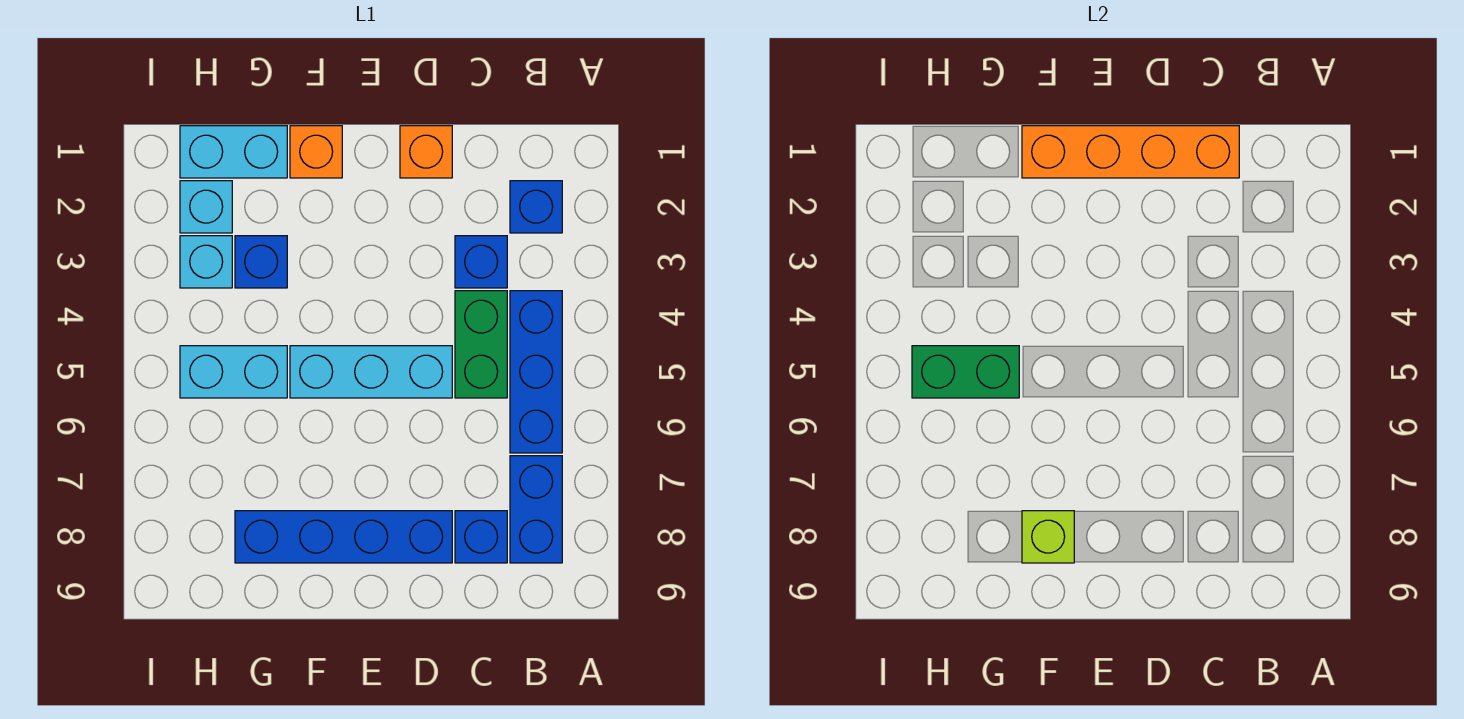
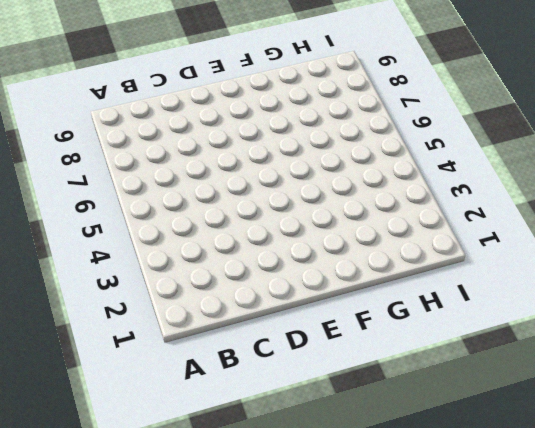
none -> blue 1x1 brick [510,181,562,233]
none -> blue 1x3 brick [510,291,562,453]
none -> blue 1x2 brick [510,456,562,563]

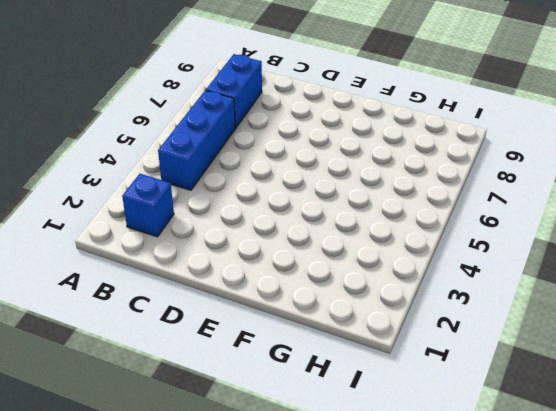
none -> blue 1x1 brick [455,236,507,288]
none -> green 1x2 brick [455,291,507,398]
none -> blue 1x1 brick [455,511,507,563]

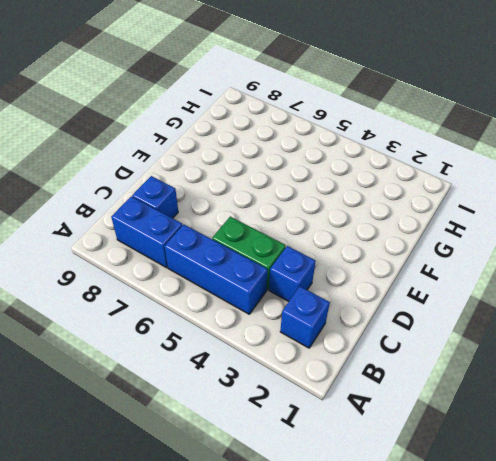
none -> orange 1x1 brick [400,126,452,178]
none -> cyan 1x3 brick [290,346,452,398]
none -> blue 1x4 brick [235,511,452,563]

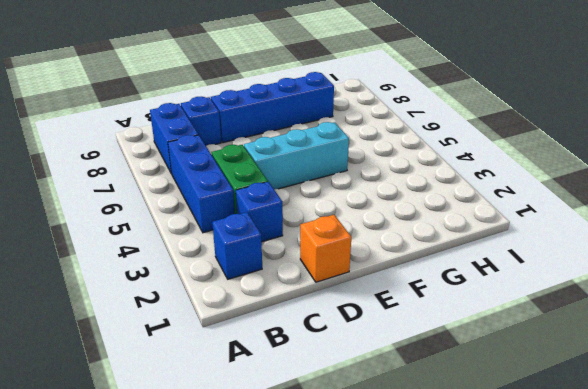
none -> orange 1x1 brick [290,126,342,178]
none -> cyan 1x2 brick [180,126,287,178]
none -> blue 1x1 brick [235,236,287,288]

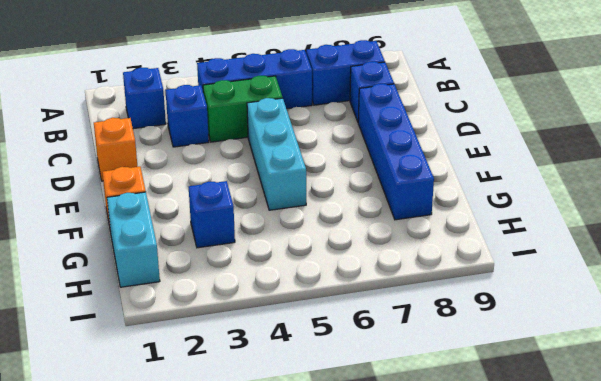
none -> cyan 1x2 brick [180,346,287,398]
none -> cyan 1x1 brick [180,181,232,233]
none -> cyan 1x1 brick [180,236,232,288]

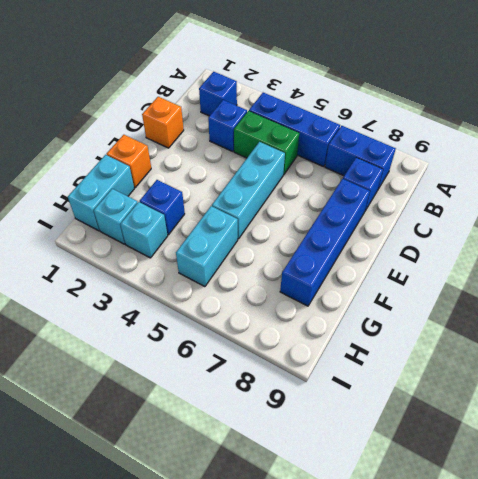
none -> orange 1x4 brick [1022,126,1239,178]
none -> lime 1x1 brick [1022,511,1074,563]
none -> green 1x2 brick [912,346,1019,398]

